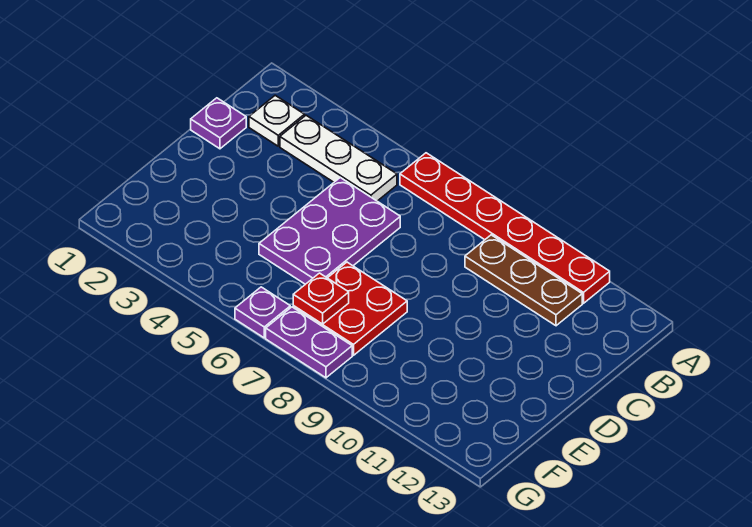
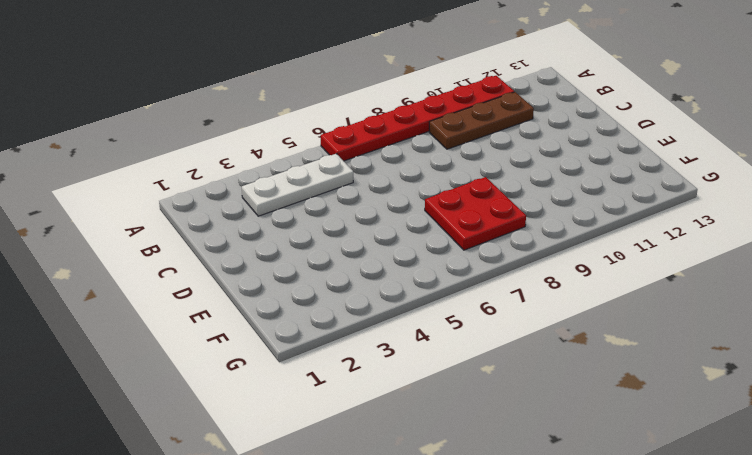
none -> white 1x1 plate [249,95,305,146]
none -> purple 1x1 plate [191,98,246,149]

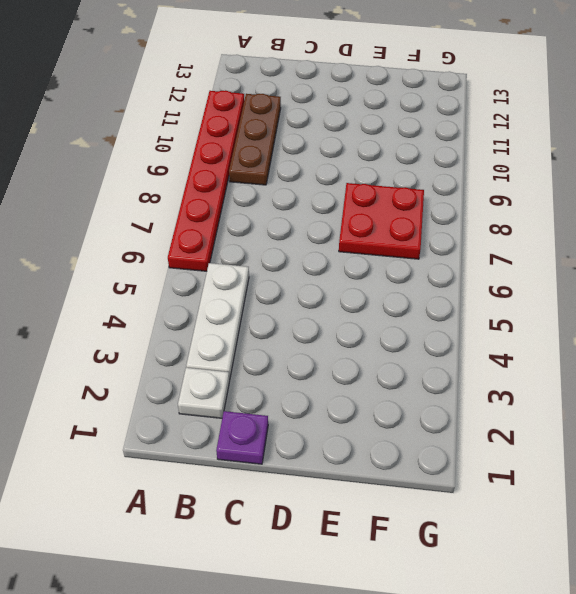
none -> purple 2x3 plate [259,178,400,284]
none -> purple 1x1 plate [235,287,290,338]

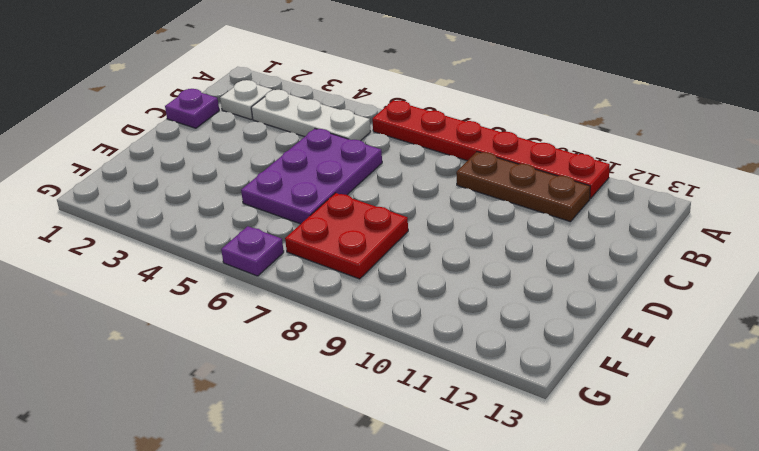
none -> purple 1x2 plate [266,307,352,378]
none -> red 1x1 plate [293,273,349,324]

